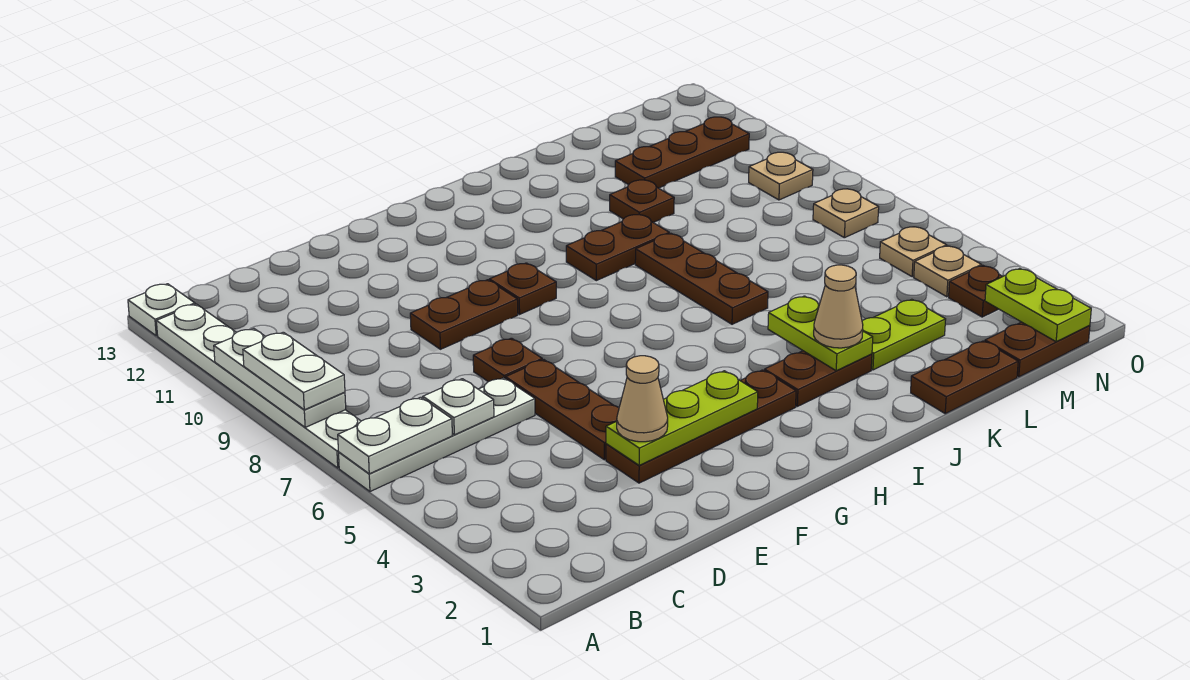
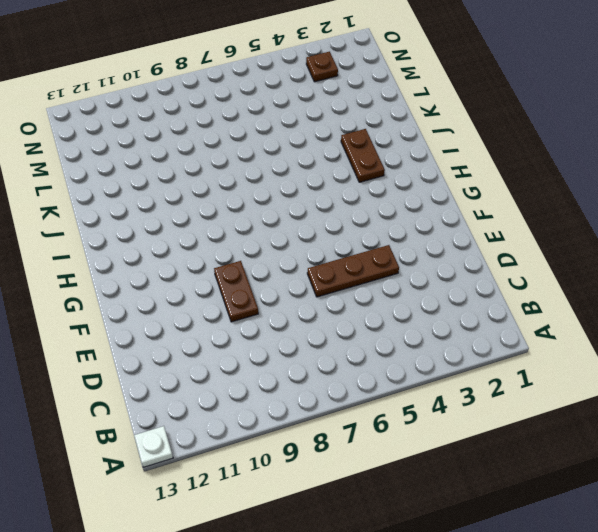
none -> white 1x4 plate [339,378,535,491]
none -> white 1x6 plate [156,304,361,468]
none -> brown 1x4 plate [606,370,796,483]
none -> brown 1x1 plate [473,338,542,382]

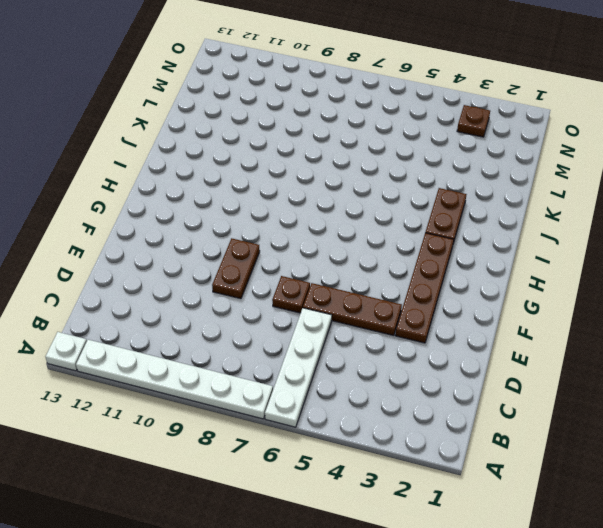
none -> brown 1x1 plate [489,263,556,314]
none -> brown 1x2 plate [566,215,669,281]
none -> brown 1x3 plate [635,233,768,324]
none -> brown 1x2 plate [911,341,1018,414]

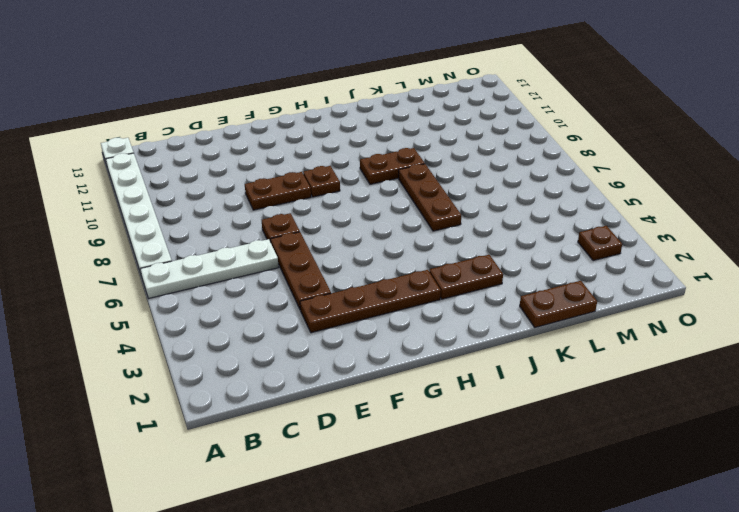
none -> lime 1x2 plate [862,299,946,370]
none -> brown 1x1 plate [610,180,674,223]
none -> brown 1x3 plate [615,117,749,188]
none -> brown 1x2 plate [985,322,1090,377]

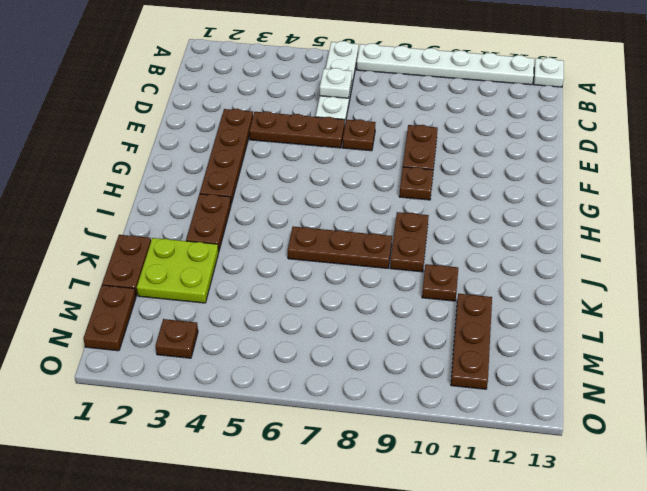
lime 2x2 plate [137,238,219,303] -> lime 1x2 plate [862,299,946,370]
none -> tan 1x1 plate [914,246,981,297]
none -> tan 1x1 plate [880,227,947,277]
none -> tan 1x1 plate [813,189,879,238]
none -> tan 1x1 plate [749,152,813,200]

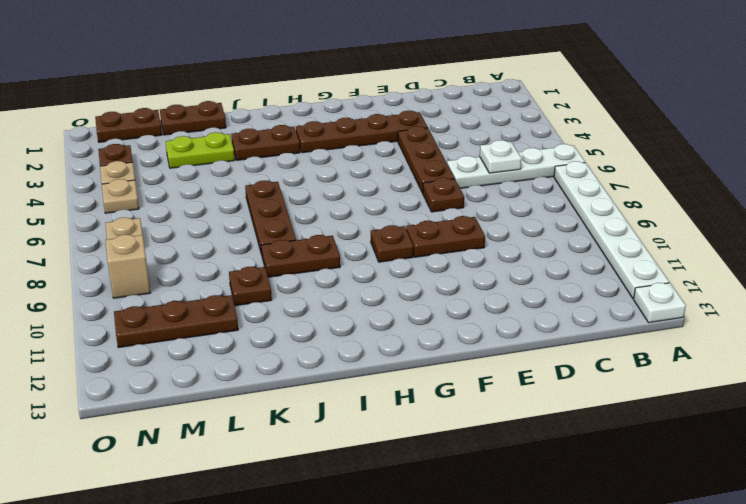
tan 1x1 brick [106,235,151,298] -> tan 1x1 plate [749,152,813,200]
none -> white 1x2 plate [338,397,452,474]
none -> white 1x3 plate [214,329,346,427]
none -> lime 1x3 plate [606,371,758,465]
none -> lime 1x2 plate [768,296,873,371]

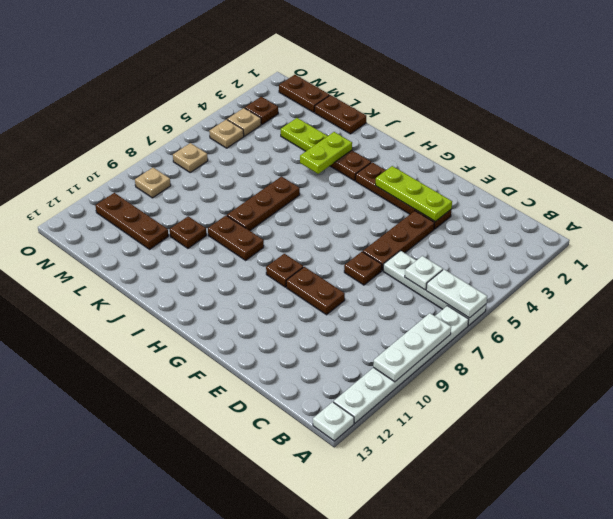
none -> lime 1x2 plate [985,269,1091,342]
none -> white 1x2 plate [243,332,345,410]
none -> tan 1x1 cone [617,356,668,442]
none -> tan 1x1 cone [814,265,863,348]

